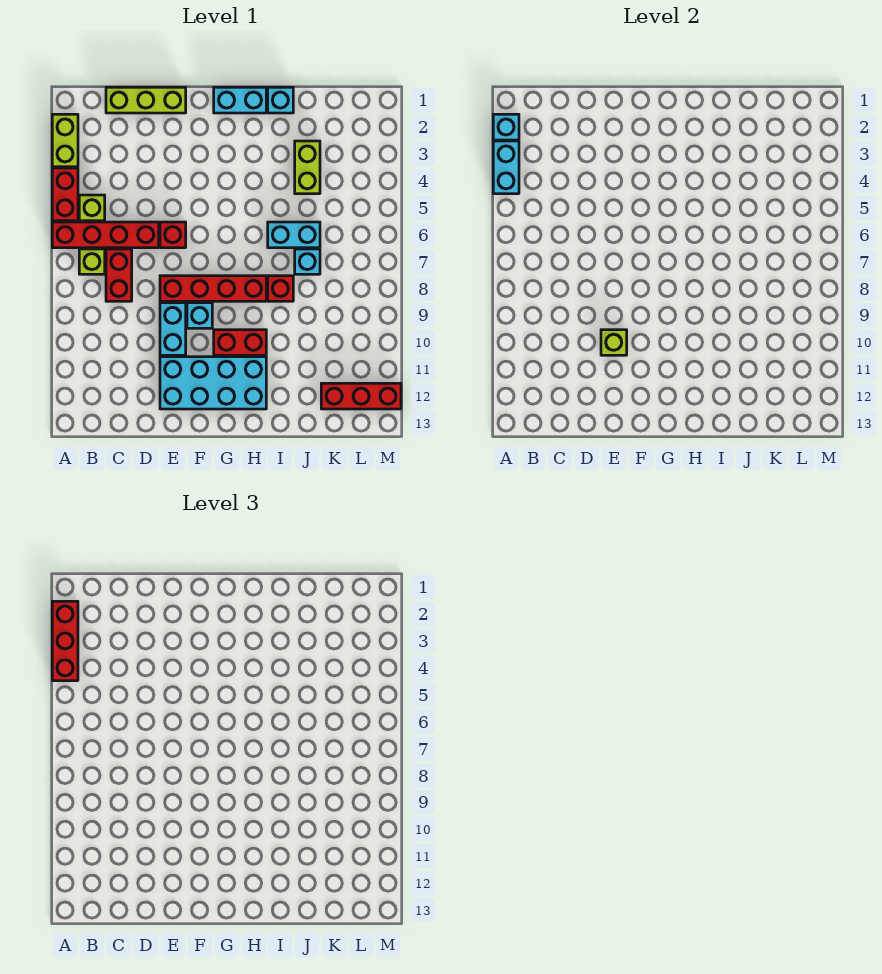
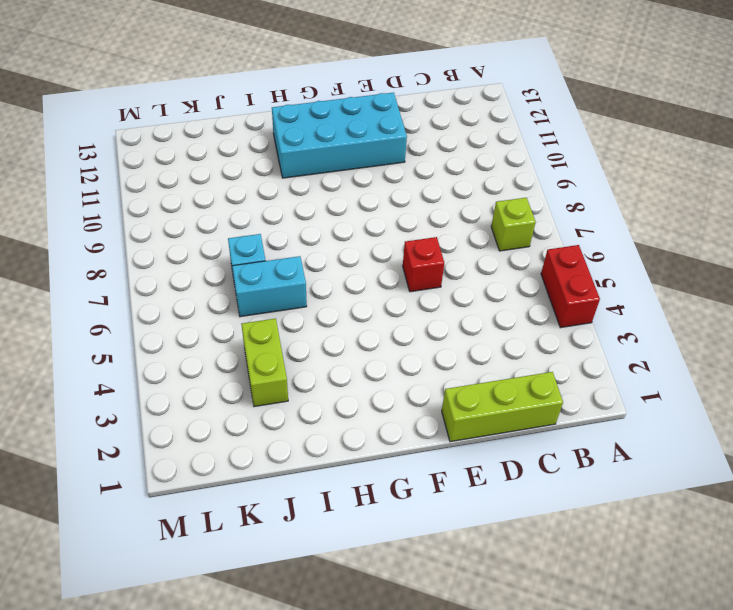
none -> lime 1x2 brick [52,114,78,167]
none -> red 1x4 brick [52,222,159,248]
none -> lime 1x1 brick [79,195,105,221]

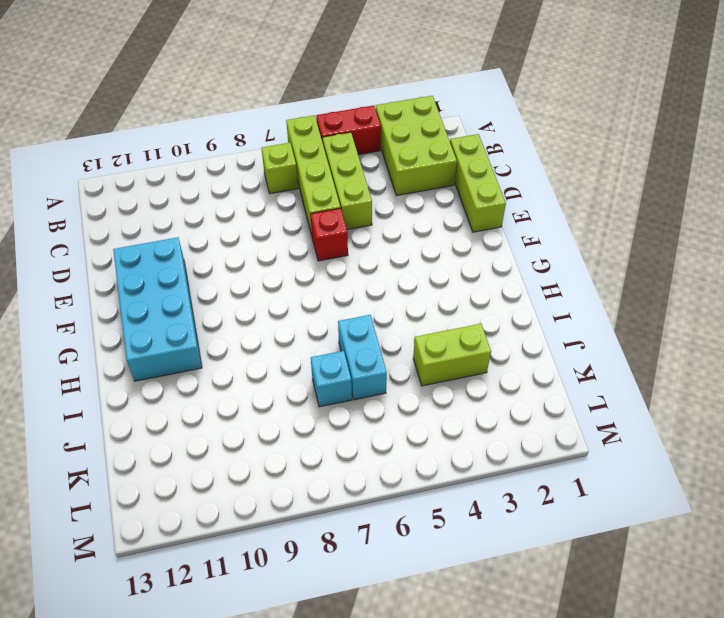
lime 2x3 brick [376,96,457,196] -> lime 1x2 brick [52,114,78,167]
lime 1x4 brick [286,115,340,235] -> red 1x4 brick [52,222,159,248]
lime 1x3 brick [322,132,372,230] -> lime 1x1 brick [79,195,105,221]
none -> red 1x2 brick [106,249,132,301]
none -> red 1x4 brick [160,276,266,301]
none -> cyan 1x2 brick [160,303,186,355]

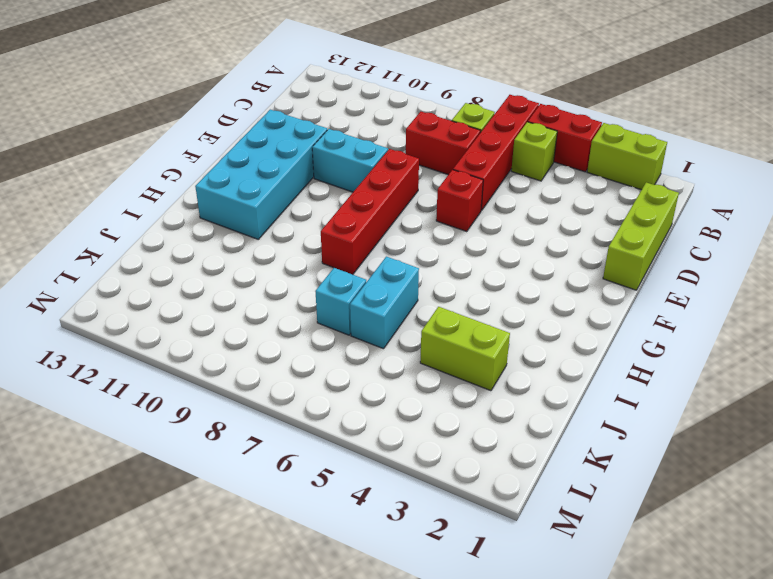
none -> cyan 1x1 brick [187,303,212,328]
none -> cyan 1x2 brick [214,87,266,113]
none -> red 1x2 brick [214,330,266,355]

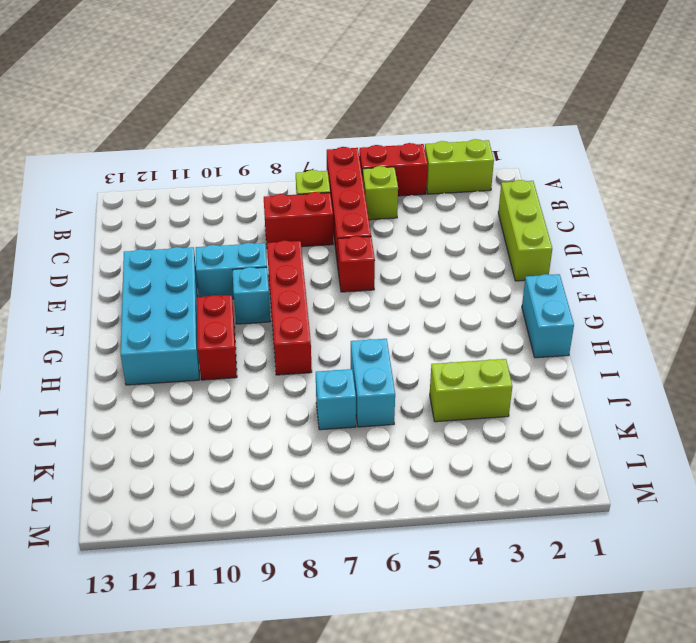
none -> cyan 1x1 brick [268,87,293,113]
none -> red 1x1 brick [268,276,293,301]
none -> red 1x3 brick [321,383,401,409]

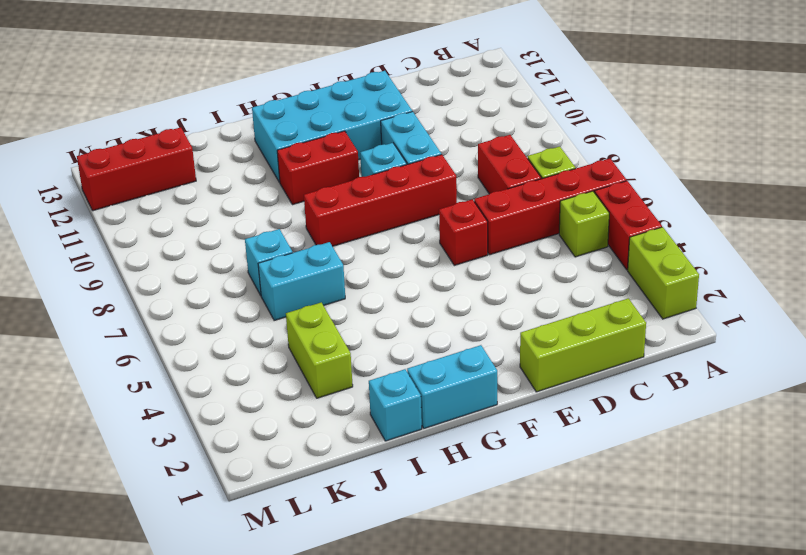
none -> red 1x1 brick [268,276,293,301]
none -> cyan 1x1 brick [493,114,519,140]
none -> cyan 1x2 brick [493,141,519,194]

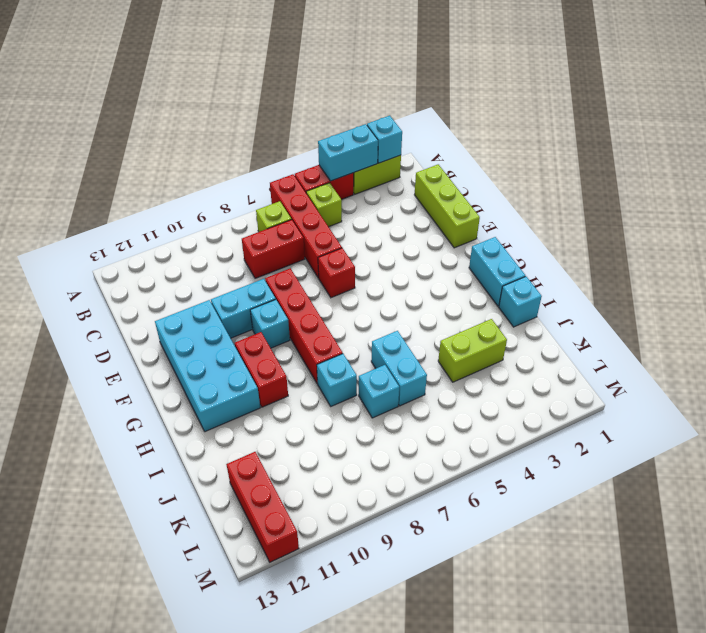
cyan 1x1 brick [317,354,357,406] -> red 1x1 brick [268,276,293,301]
none -> lime 1x1 brick [601,330,627,355]
none -> red 1x3 brick [52,601,78,681]

